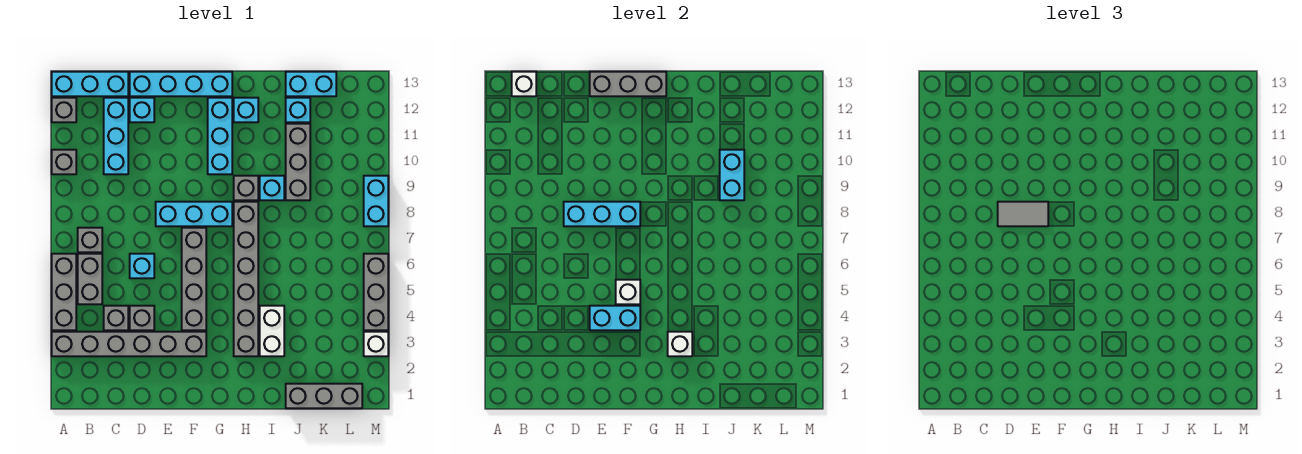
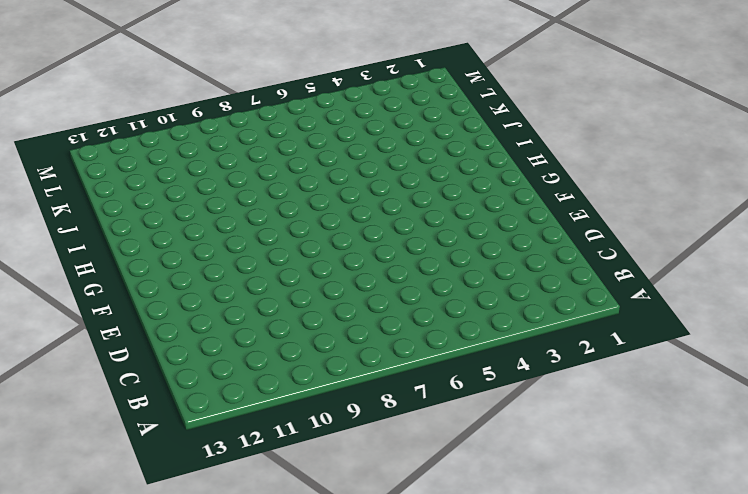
none -> grey 1x6 brick [52,332,206,356]
none -> grey 1x3 brick [52,254,76,330]
none -> grey 1x1 brick [52,150,76,174]
none -> grey 1x1 brick [52,98,76,122]

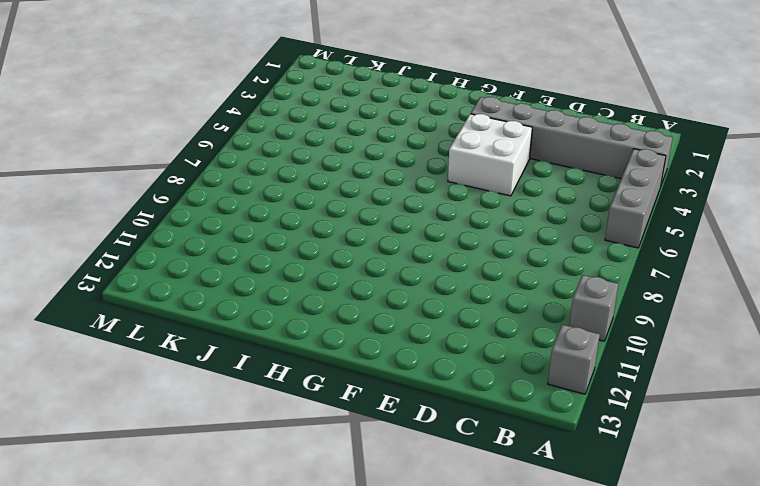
white 2x2 brick [448,114,532,196] -> grey 1x4 brick [182,228,206,330]
none -> cyan 1x3 brick [52,72,128,96]
none -> grey 1x2 brick [78,254,102,304]
none -> grey 1x1 brick [78,228,102,252]
none -> grey 1x1 brick [104,306,128,330]

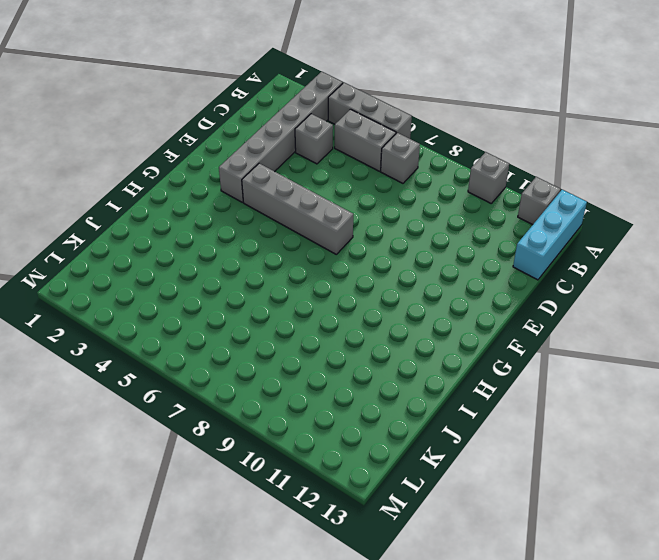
none -> cyan 1x3 brick [104,98,128,174]
none -> grey 1x1 brick [130,306,154,330]
none -> cyan 1x1 brick [130,254,154,278]
none -> cyan 1x1 brick [130,98,154,122]

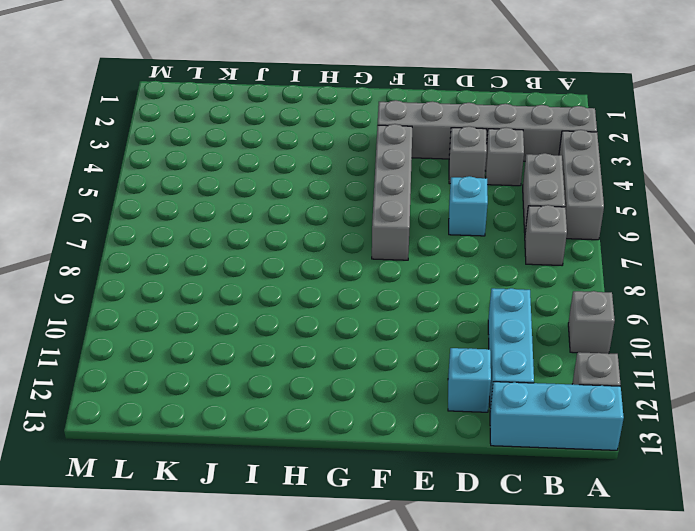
none -> cyan 1x4 brick [130,72,232,96]
none -> cyan 1x3 brick [156,202,232,226]
none -> cyan 1x3 brick [208,98,232,174]
none -> grey 1x6 brick [234,202,258,356]

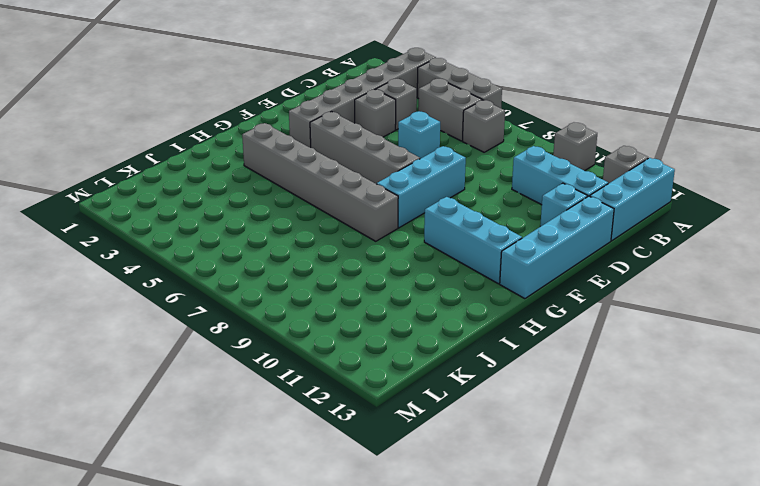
none -> grey 1x1 brick [234,176,258,200]
none -> cyan 1x1 brick [234,98,258,122]
none -> white 1x2 brick [260,306,284,356]
none -> cyan 1x1 brick [260,176,284,200]

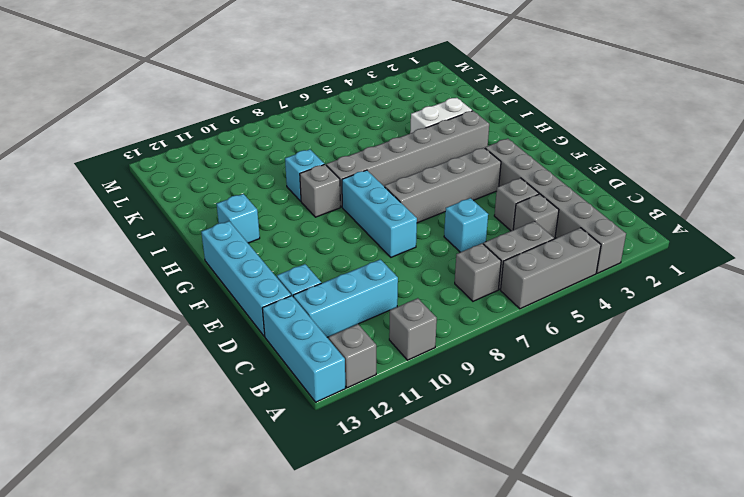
none -> cyan 1x3 brick [208,98,232,174]
none -> grey 1x3 brick [286,384,362,408]
none -> grey 1x3 brick [286,124,310,200]
none -> cyan 1x1 brick [286,98,310,122]

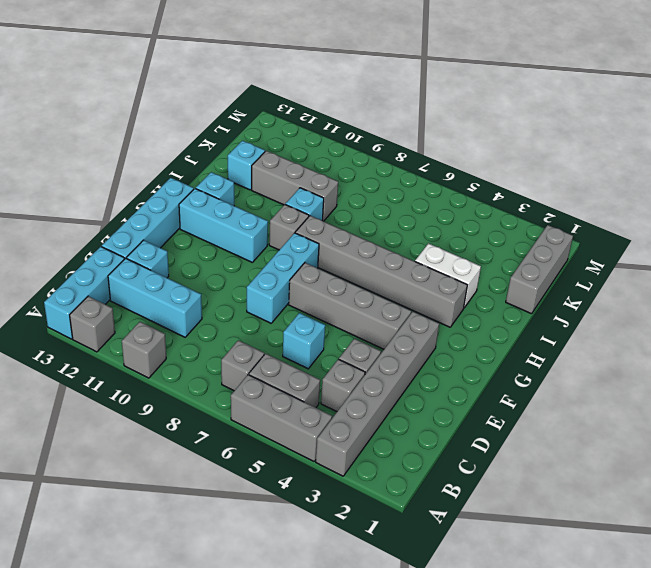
none -> cyan 1x2 brick [286,72,336,96]
none -> white 1x1 brick [364,332,388,356]
none -> grey 1x3 brick [364,254,388,330]
none -> cyan 1x2 brick [364,176,388,226]

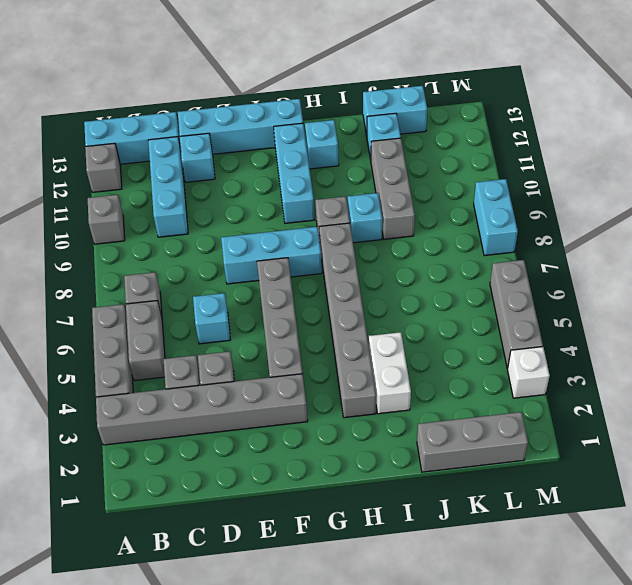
none -> white 1x1 brick [512,72,536,96]
none -> cyan 1x3 brick [564,202,640,226]
none -> cyan 1x2 brick [590,306,640,330]
none -> grey 1x3 brick [590,72,666,96]

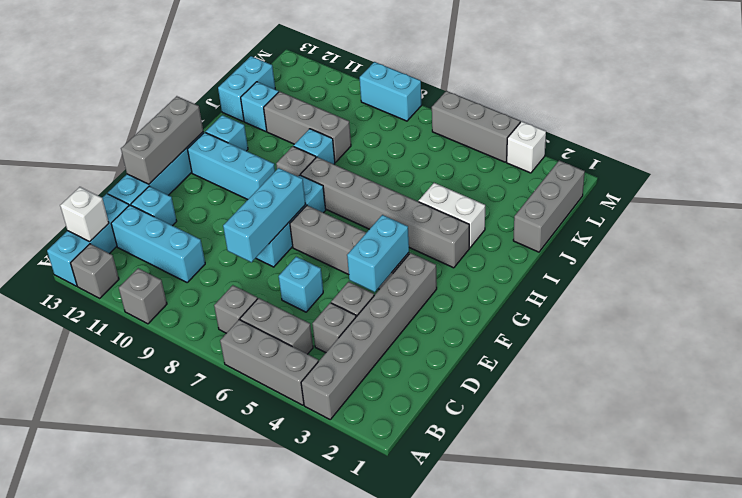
none -> white 1x1 brick [616,280,640,304]
none -> white 1x1 brick [668,332,692,356]
none -> cyan 1x2 brick [720,150,744,200]
none -> grey 1x2 tile [998,202,1048,226]

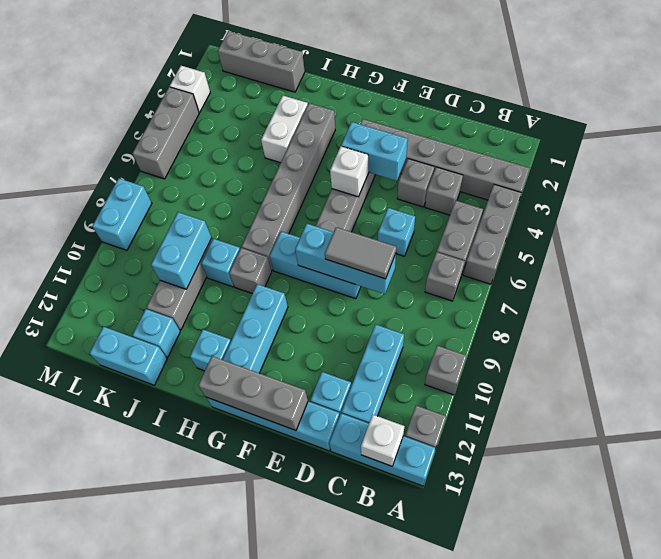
none -> white 1x1 brick [668,332,692,356]

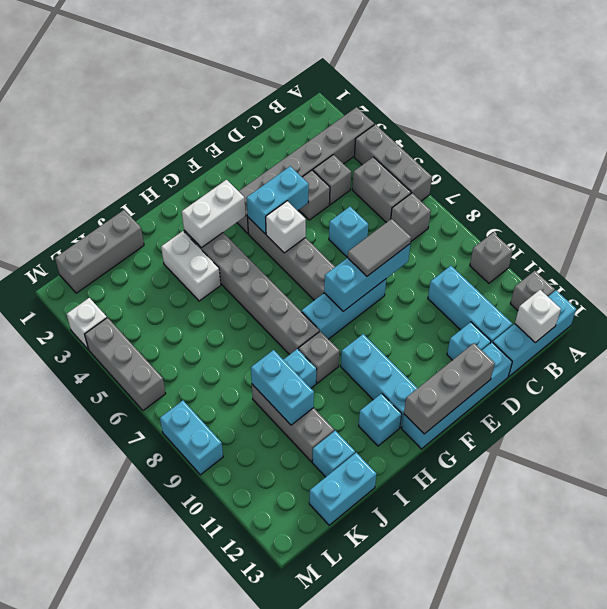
white 1x2 brick [182,180,245,248] -> white 1x1 brick [668,332,692,356]

